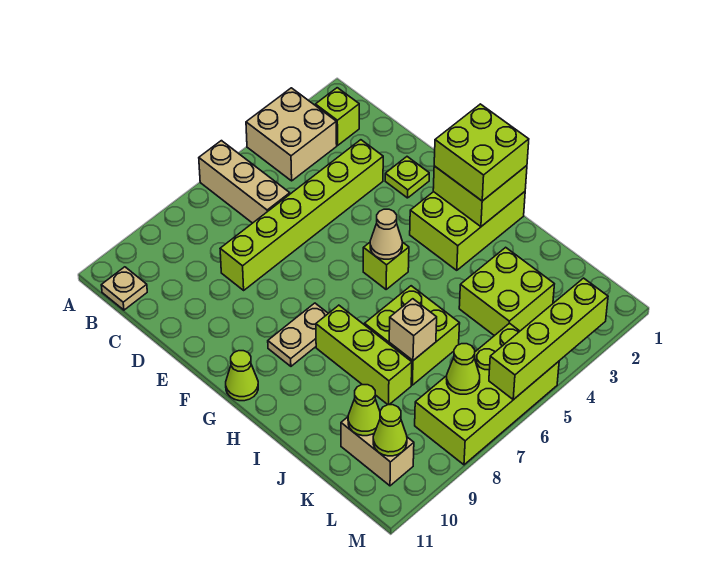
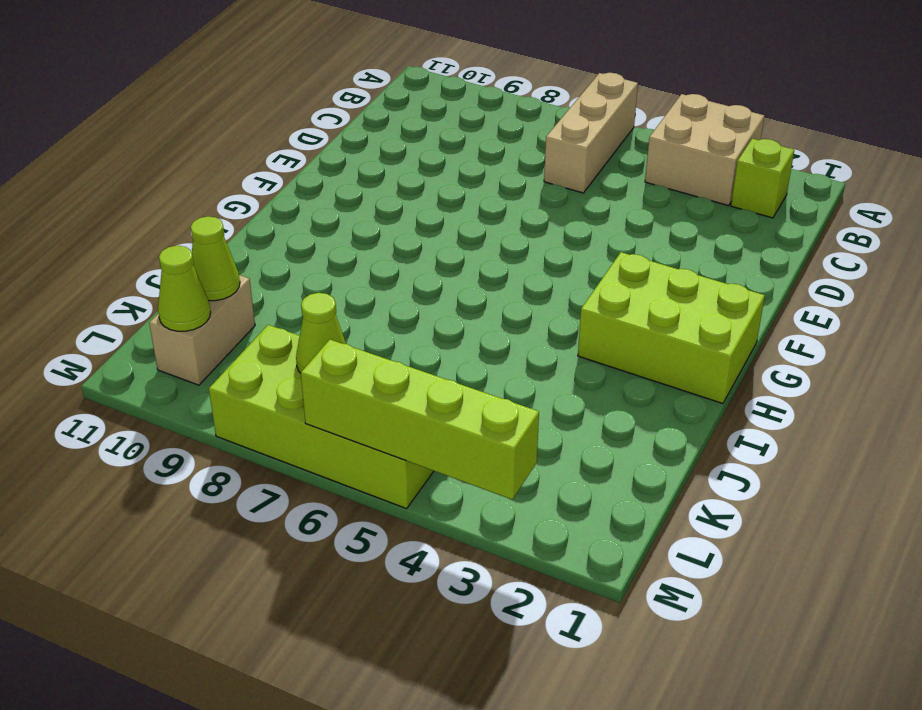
none -> tan 1x1 plate [101,267,147,310]
none -> lime 1x6 brick [220,140,383,290]
none -> lime 1x1 plate [385,157,429,198]

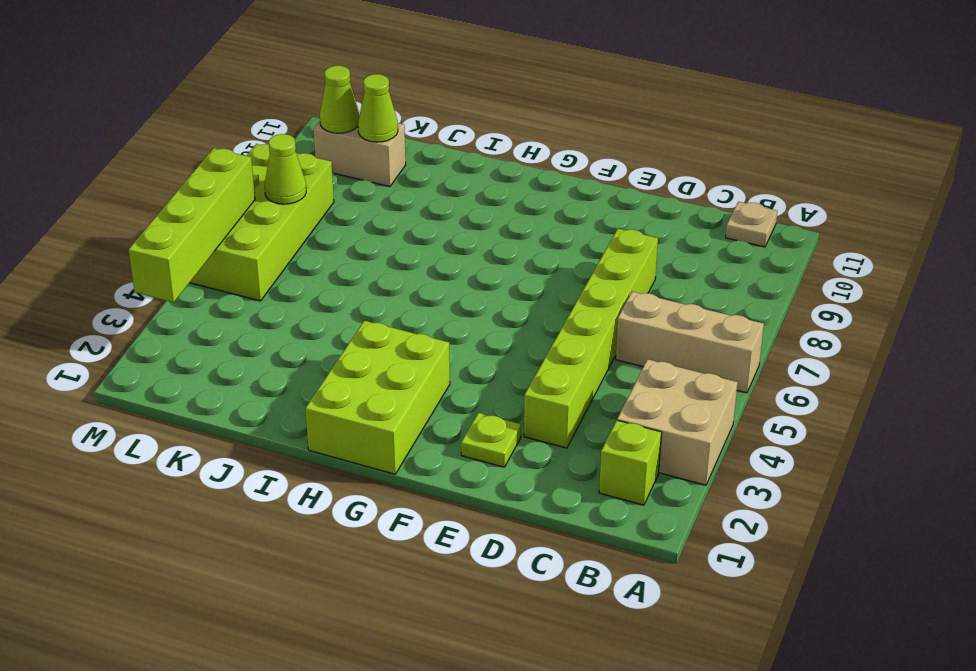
none -> lime 1x1 brick [363,242,409,289]
none -> tan 1x2 plate [268,303,328,366]
none -> lime 1x1 cone [226,351,258,401]

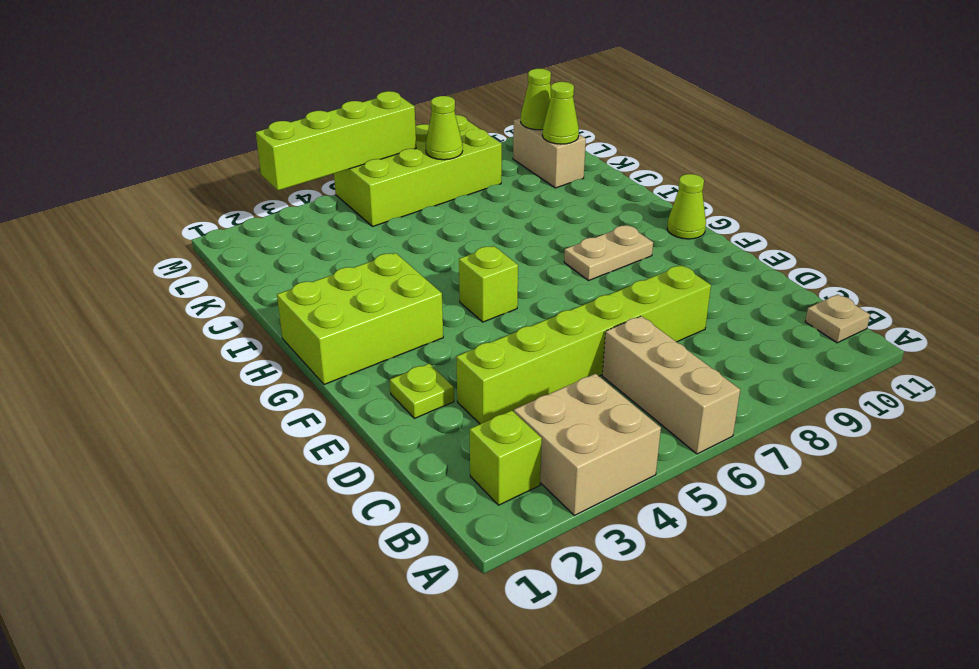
none -> lime 1x3 brick [316,305,412,405]
none -> lime 2x2 brick [365,286,460,385]
none -> lime 2x2 brick [459,247,554,336]

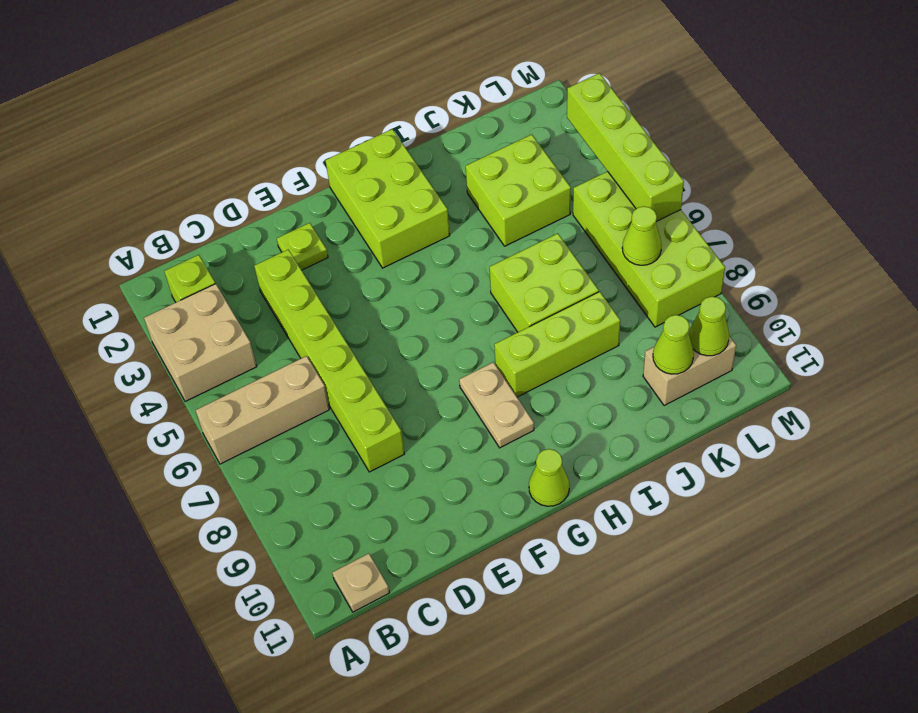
none -> lime 1x1 brick [363,242,409,289]
none -> lime 2x2 brick [433,166,527,227]
none -> tan 1x1 cone [370,209,402,259]

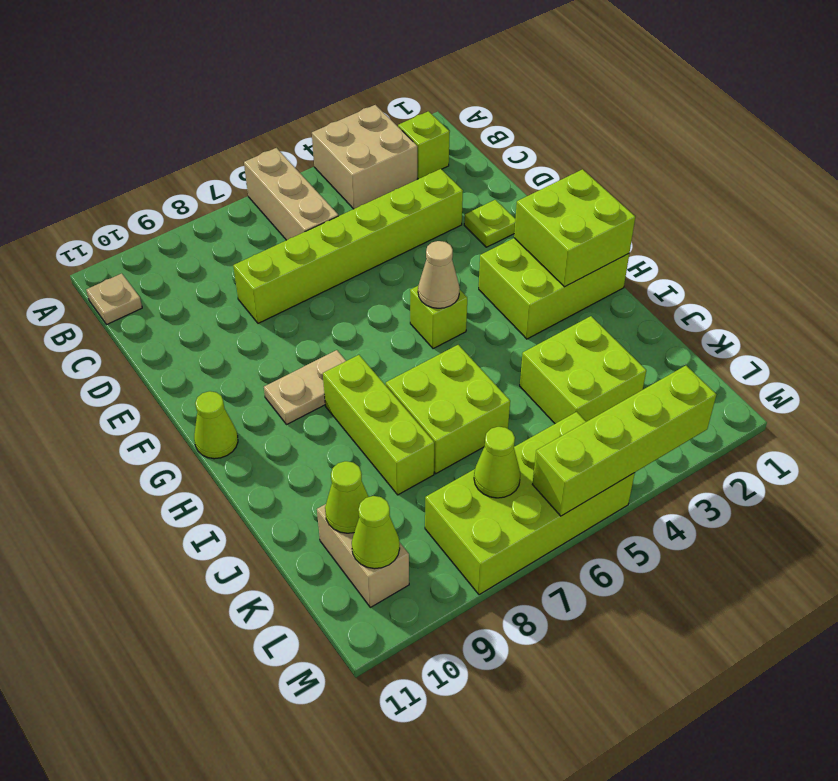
none -> tan 1x1 brick [389,299,437,360]
none -> lime 2x2 brick [434,104,529,201]

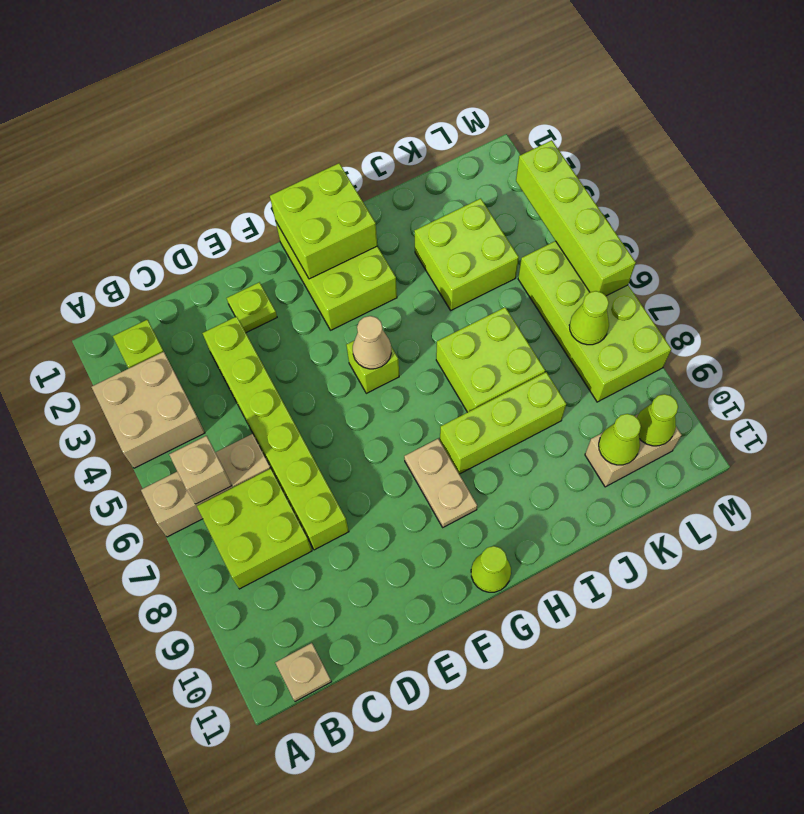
tan 1x1 brick [169,436,232,504] -> tan 1x1 brick moved to [389,299,437,360]
lime 2x2 brick [197,469,312,589] -> lime 2x2 brick moved to [434,104,529,201]

